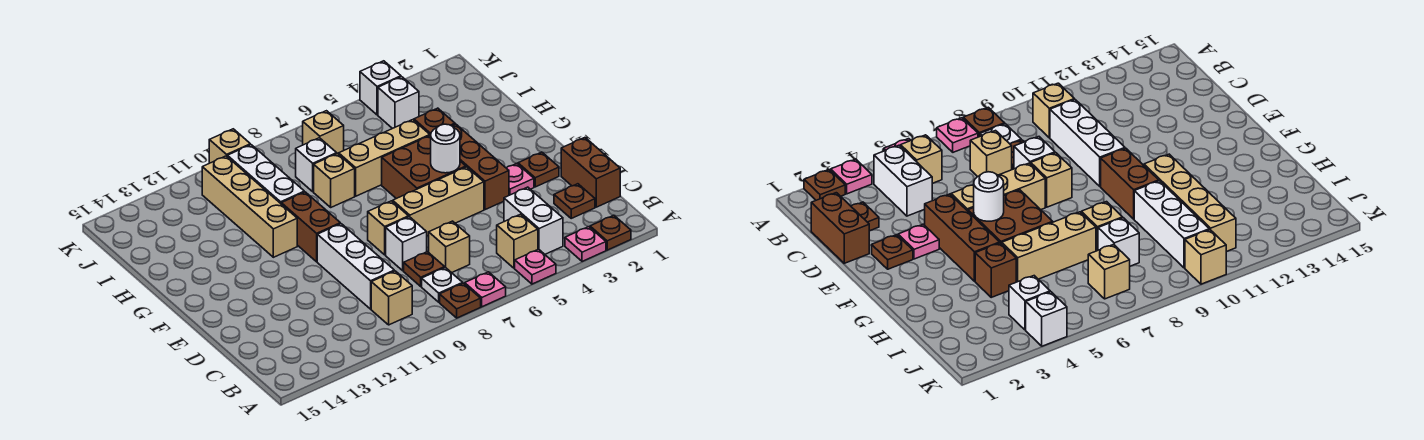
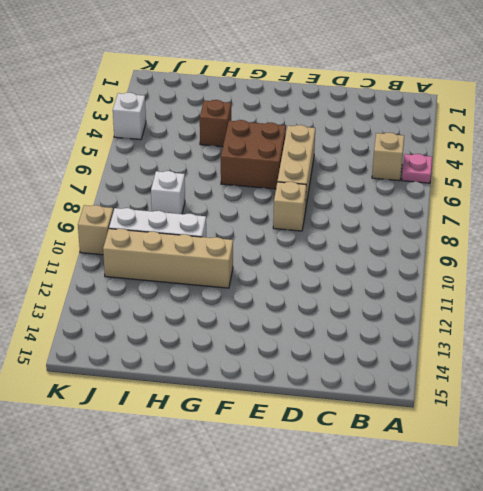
none -> brown 1x1 plate [590,215,631,250]
none -> pink 1x1 plate [565,227,606,261]
none -> pink 1x1 plate [465,272,506,307]
none -> brown 1x1 plate [440,283,481,318]

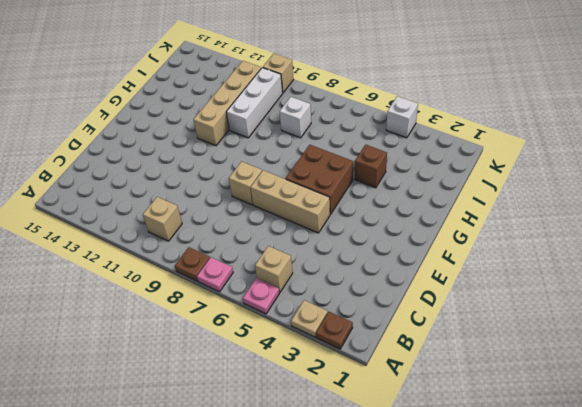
tan 1x1 plate [291,300,328,337] -> pink 1x1 plate [565,227,606,261]
none -> white 1x2 brick [504,187,563,254]
none -> white 1x1 plate [422,267,463,302]
none -> brown 1x2 brick [561,138,620,207]
none -> brown 1x1 plate [554,184,595,218]

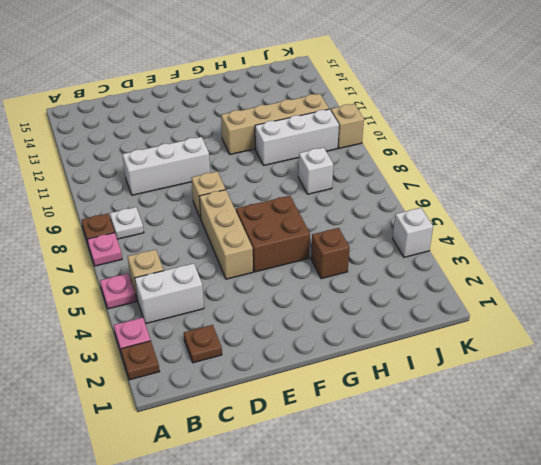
none -> tan 1x1 brick [371,271,412,325]
none -> brown 1x2 brick [561,138,620,207]
none -> tan 1x1 brick [429,221,470,273]
none -> brown 1x1 plate [404,252,445,286]

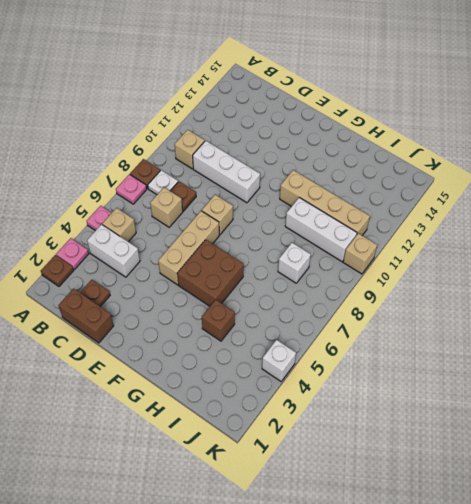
none -> white 1x1 brick [386,217,427,271]
none -> brown 1x1 plate [518,152,559,187]
none -> pink 1x1 plate [507,164,534,195]
none -> brown 1x3 brick [452,124,509,210]

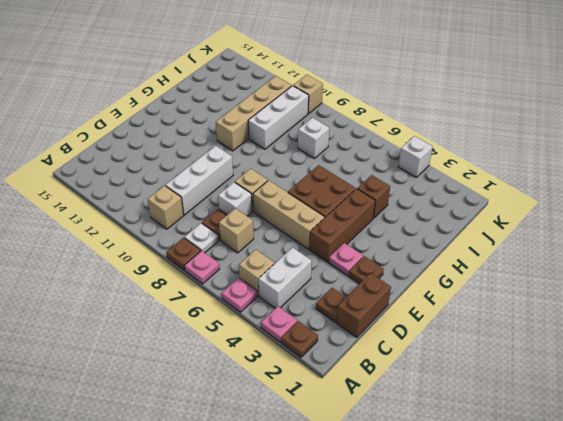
none -> brown 1x2 brick [281,192,340,262]
none -> tan 1x3 brick [339,120,430,196]
none -> tan 1x1 brick [314,154,355,207]
none -> white 1x1 brick [378,77,419,129]

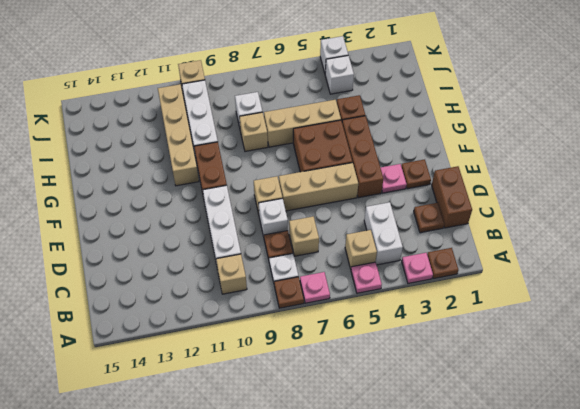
none -> tan 1x1 brick [303,111,344,154]
none -> white 1x1 round brick [431,124,460,173]

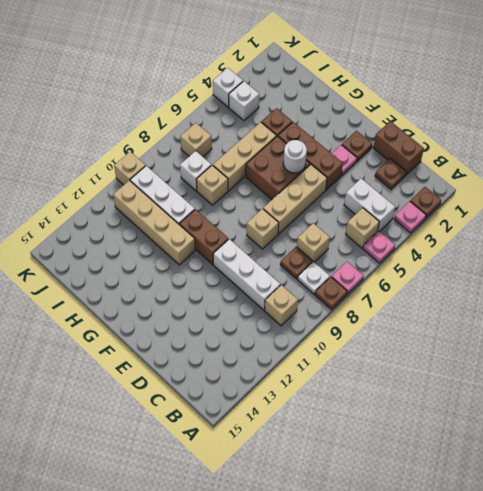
none -> white 1x1 brick [386,217,427,271]

